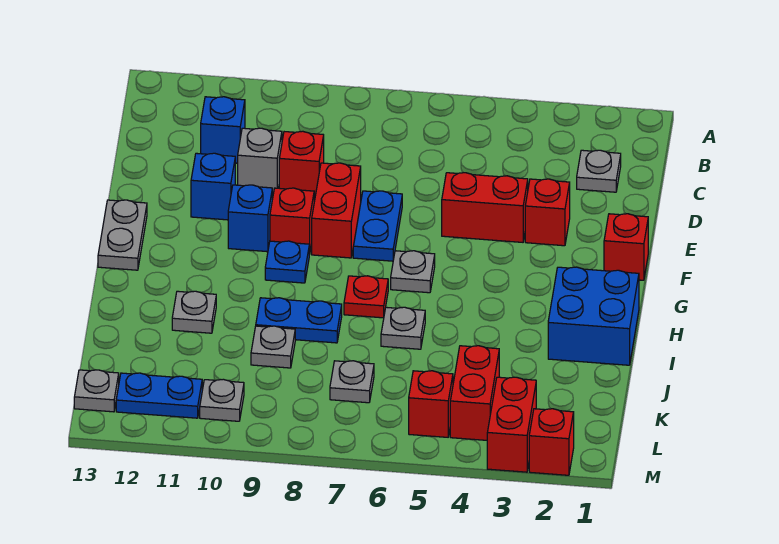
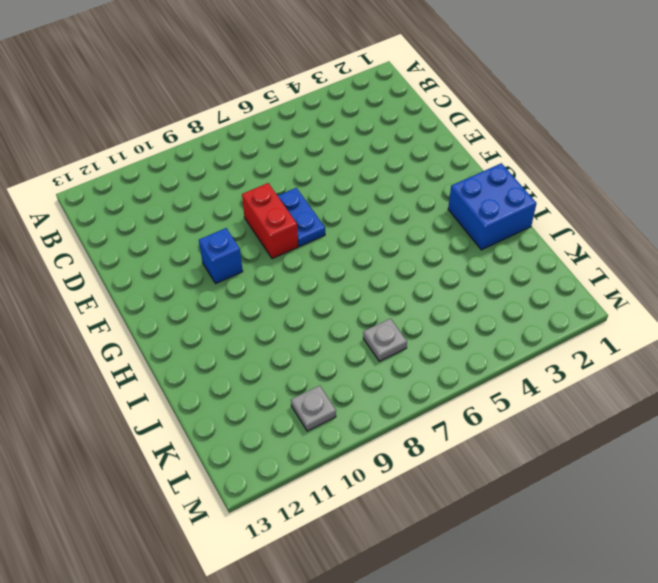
none -> grey 1x1 plate [577,150,621,192]
none -> blue 1x1 brick [201,97,245,163]
none -> red 1x1 brick [279,131,324,198]

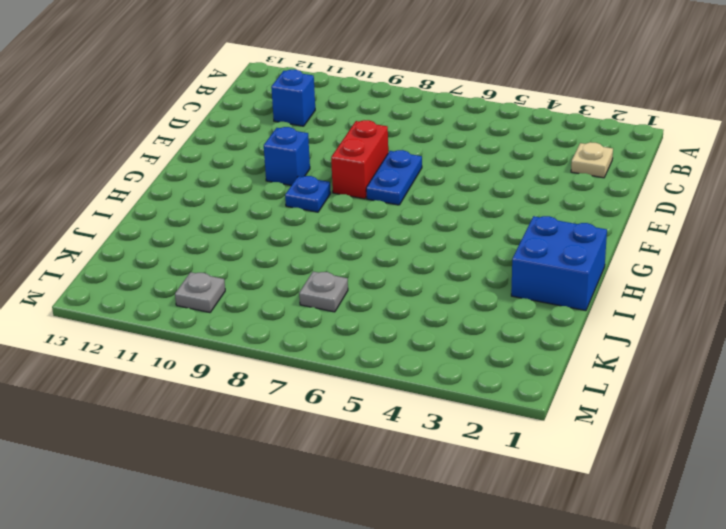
tan 1x1 plate [571,142,613,178] -> grey 1x1 plate [577,150,621,192]
none -> red 1x1 brick [279,131,324,198]
none -> grey 1x1 brick [238,128,282,195]
none -> red 1x1 brick [525,179,570,246]

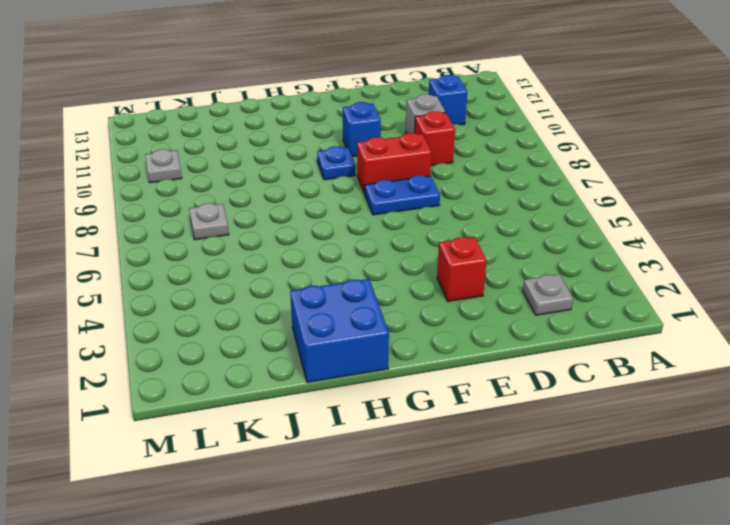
none -> red 1x2 brick [442,173,528,242]
none -> blue 1x1 brick [191,153,235,220]
none -> red 1x1 brick [604,214,648,280]

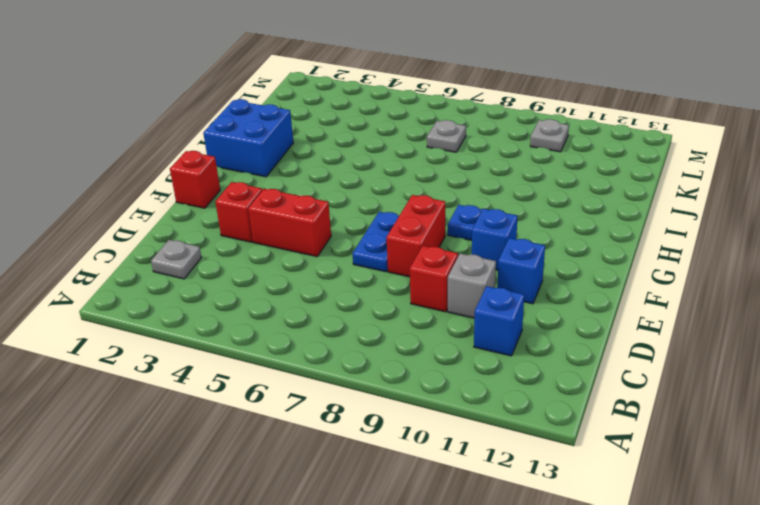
none -> red 1x1 brick [270,188,314,254]
none -> grey 1x2 plate [98,200,147,270]
none -> grey 1x1 plate [391,251,435,293]

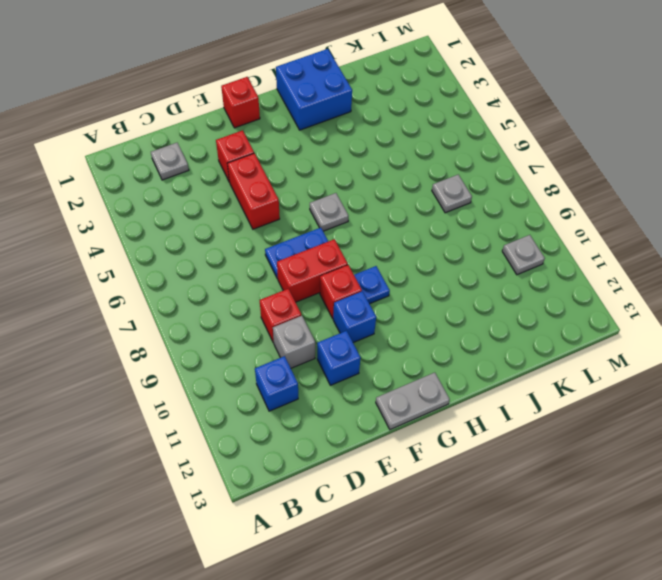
none -> red 1x1 plate [344,276,388,318]
none -> grey 1x1 plate [381,307,425,349]
none -> blue 1x2 plate [256,298,342,343]

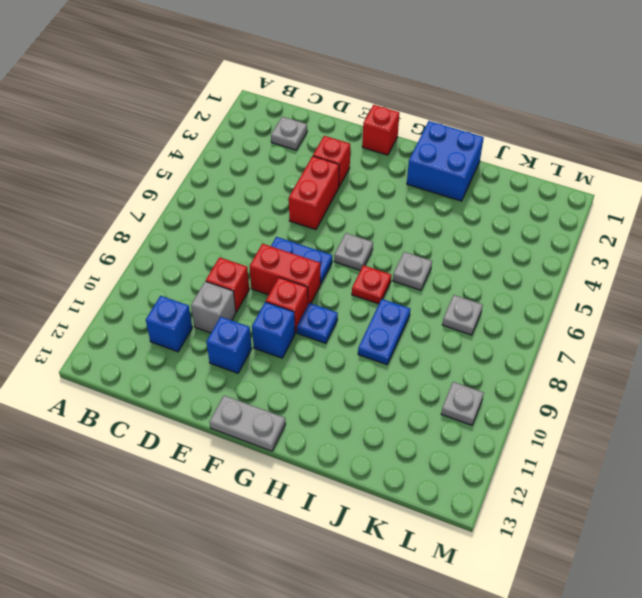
none -> grey 1x1 plate [172,291,216,333]
none -> grey 1x1 plate [251,326,295,368]
none -> red 1x2 brick [450,346,499,440]

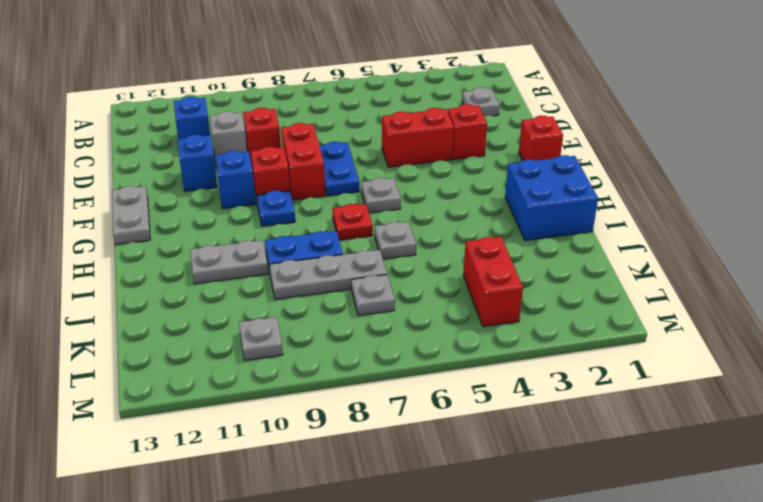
grey 1x2 plate [190,240,268,284] -> grey 1x1 plate [172,291,216,333]
grey 1x3 plate [269,250,387,299] -> grey 1x1 plate [251,326,295,368]
none -> red 1x2 brick [487,377,536,472]
none -> red 1x1 brick [409,371,453,437]
none -> blue 1x2 plate [116,373,202,418]

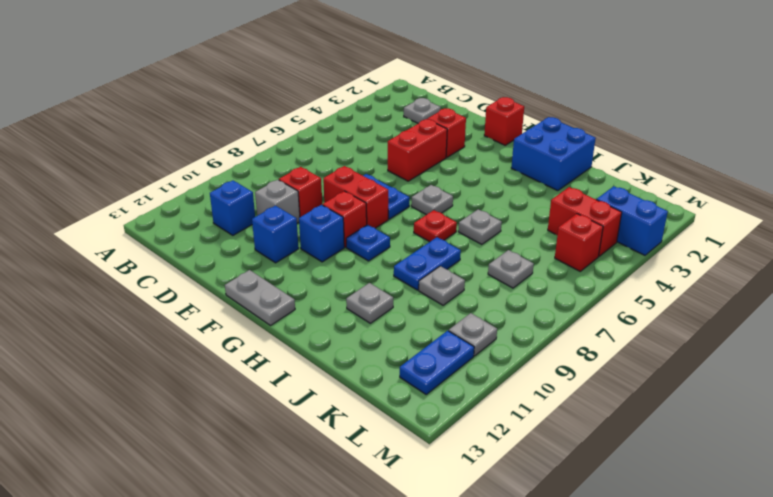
blue 1x2 brick [597,186,668,255] -> red 1x2 brick [487,377,536,472]
none -> grey 1x1 plate [74,370,119,412]
none -> red 1x1 brick [529,409,574,475]

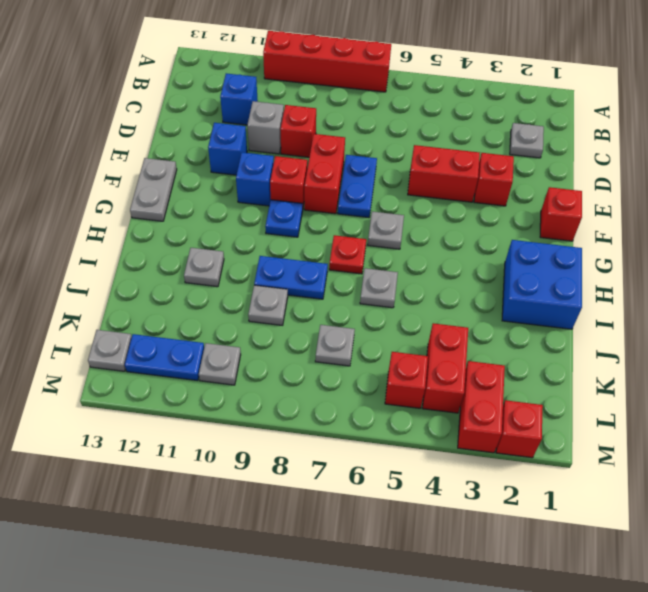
red 1x4 brick [263,31,391,92] -> none

